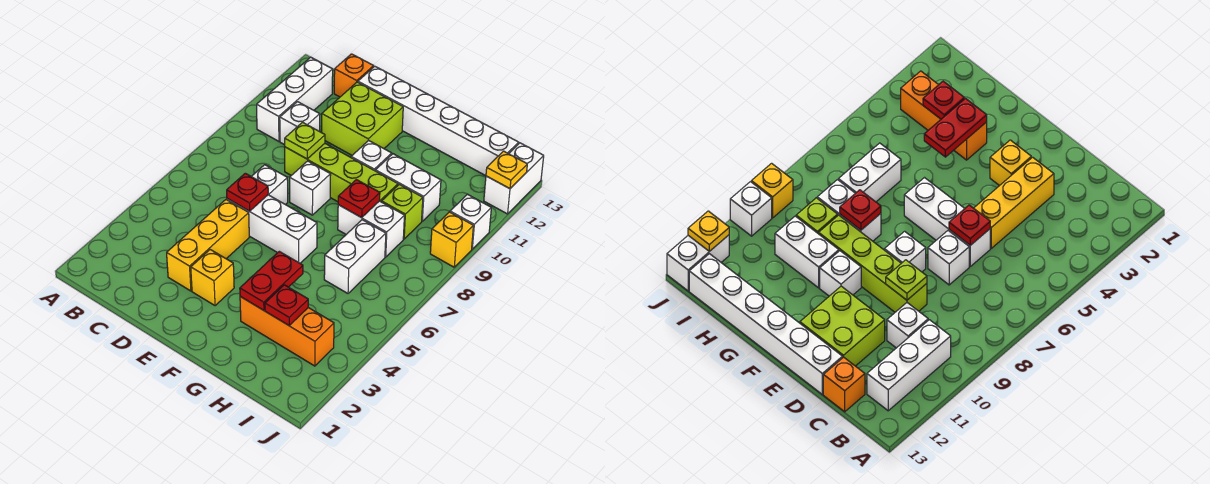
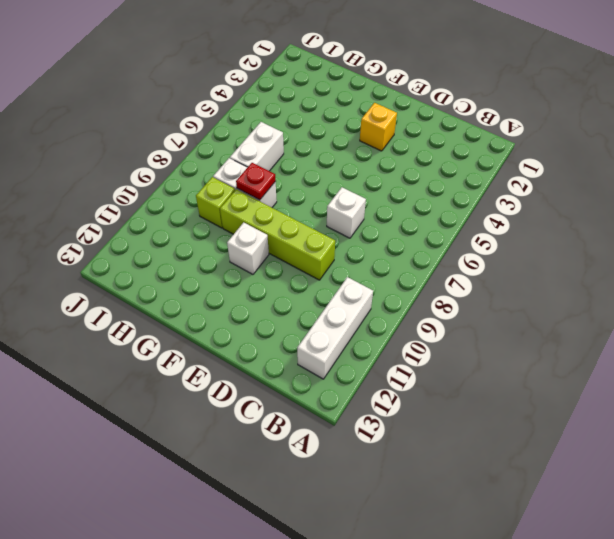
none -> white 1x1 brick [280,102,320,145]
none -> orange 1x1 brick [334,54,374,97]
none -> yellow 1x3 brick [167,200,249,291]

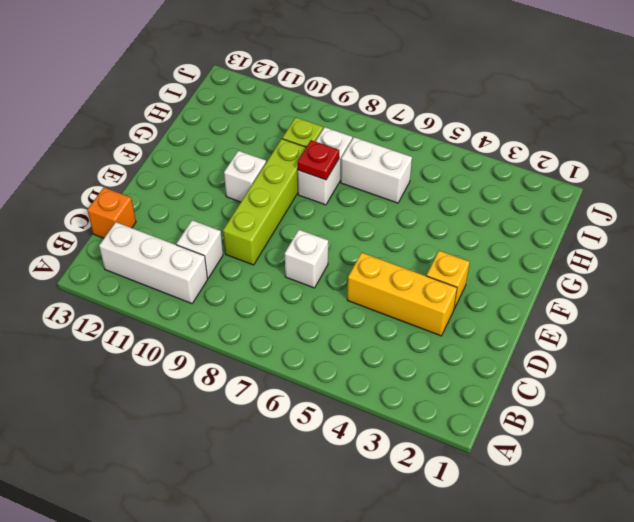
none -> white 1x3 brick [227,195,317,263]
none -> lime 2x2 brick [322,82,403,155]
none -> white 1x6 brick [358,66,519,176]

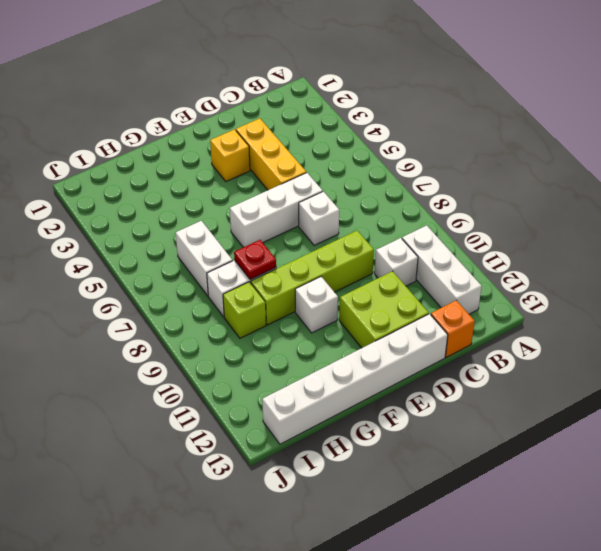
none -> white 1x1 brick [290,161,331,215]
none -> orange 1x3 brick [240,297,334,366]
none -> white 1x2 brick [375,154,441,221]

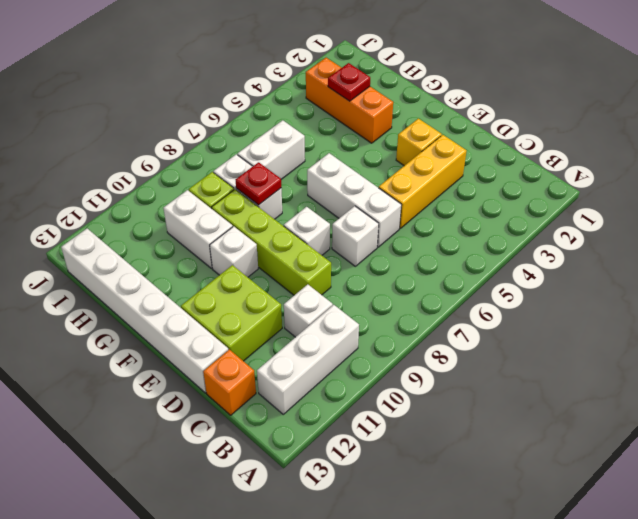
none -> yellow 1x1 brick [430,212,473,267]
none -> white 1x1 brick [450,194,491,249]
none -> white 1x2 brick [484,143,544,214]

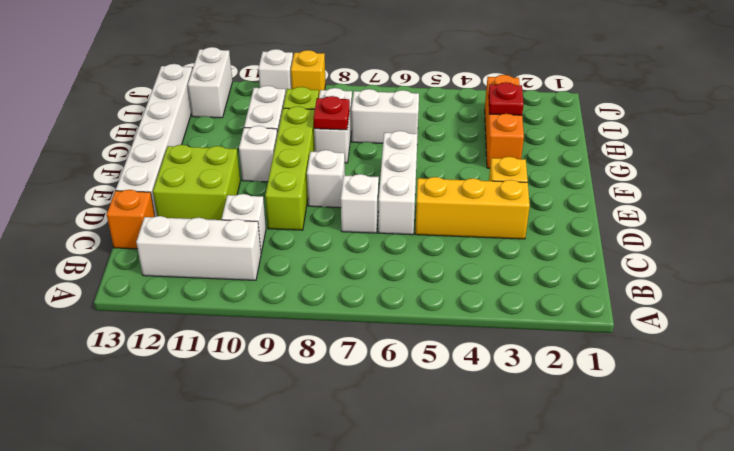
white 1x2 brick [188,47,232,118] -> white 1x2 brick turned to [484,143,544,214]
none -> red 1x1 plate [227,173,268,211]
none -> lime 1x1 plate [285,122,325,159]
none -> red 1x2 plate [240,251,303,310]

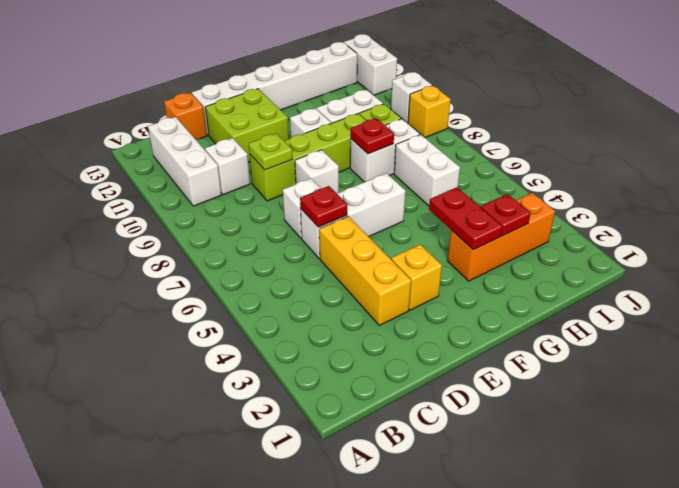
none -> yellow 1x1 plate [486,151,527,189]

